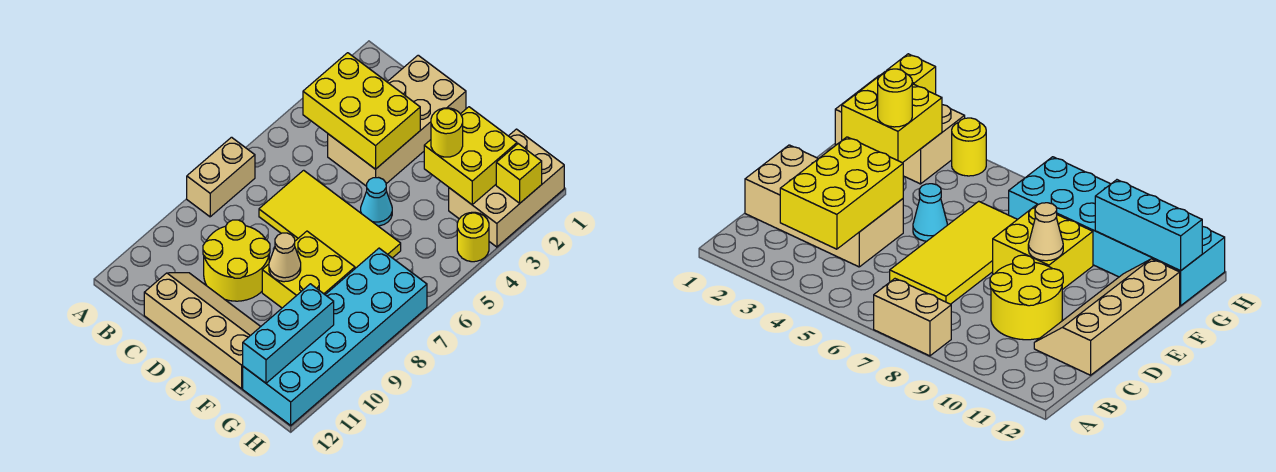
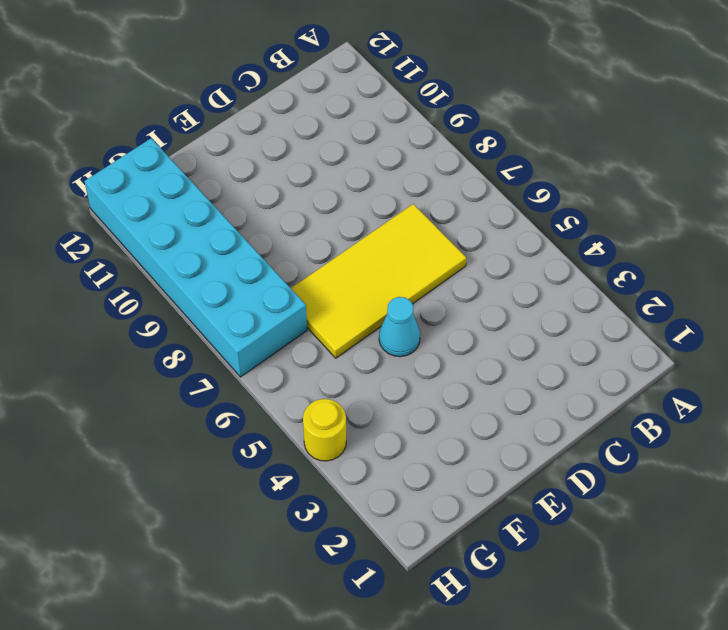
none -> tan 1x2 brick [187,137,255,217]
none -> tan 2x4 brick [328,55,466,186]
none -> yellow 2x2 round brick [203,220,270,301]

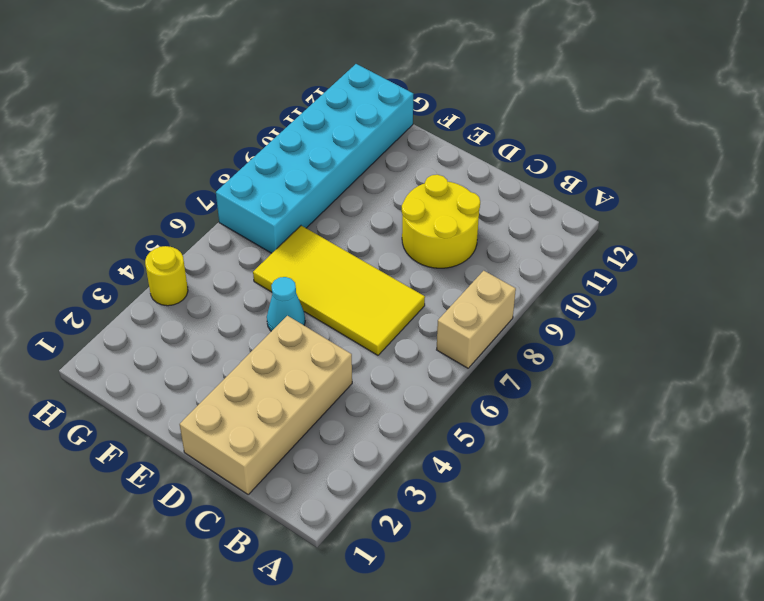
none -> tan 2x4 slope [144,273,261,389]
none -> yellow 2x2 brick [262,231,355,308]
none -> tan 2x3 brick [449,129,564,247]

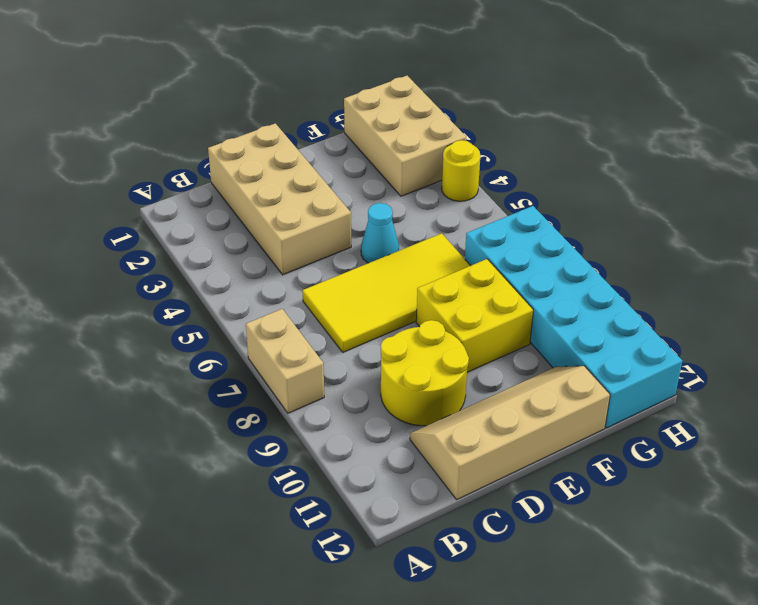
none -> yellow 2x3 brick [303,53,420,169]
none -> tan 1x1 cone [269,233,301,282]
none -> yellow 2x2 brick [424,107,517,205]

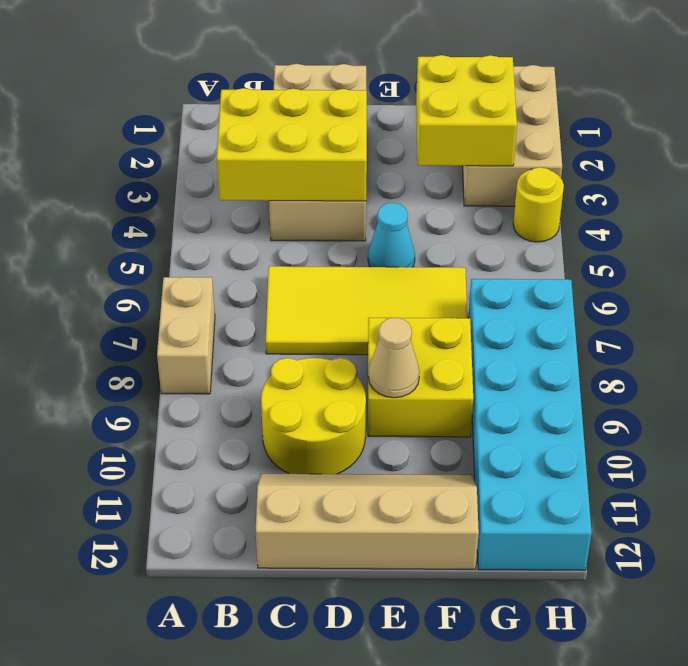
none -> cyan 1x3 brick [243,284,334,383]
none -> yellow 1x1 brick [496,144,542,203]
none -> yellow 1x1 round brick [431,108,463,157]

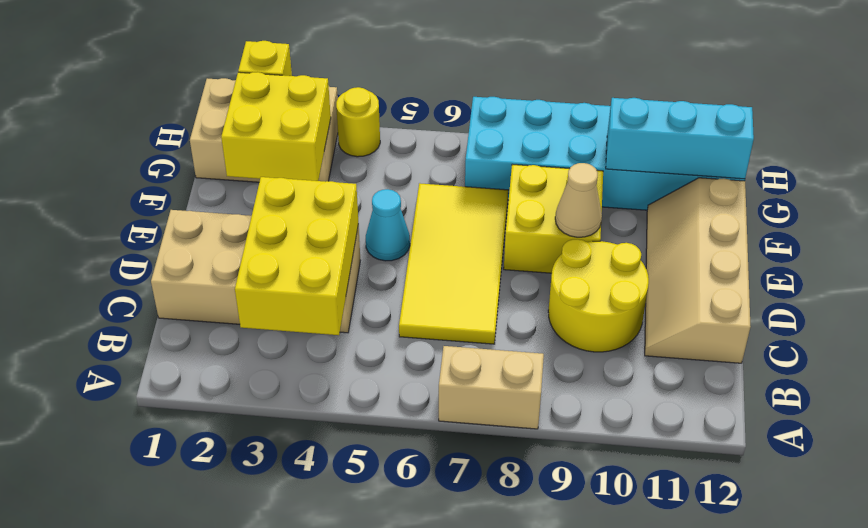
none -> yellow 1x1 round brick [431,108,463,157]

